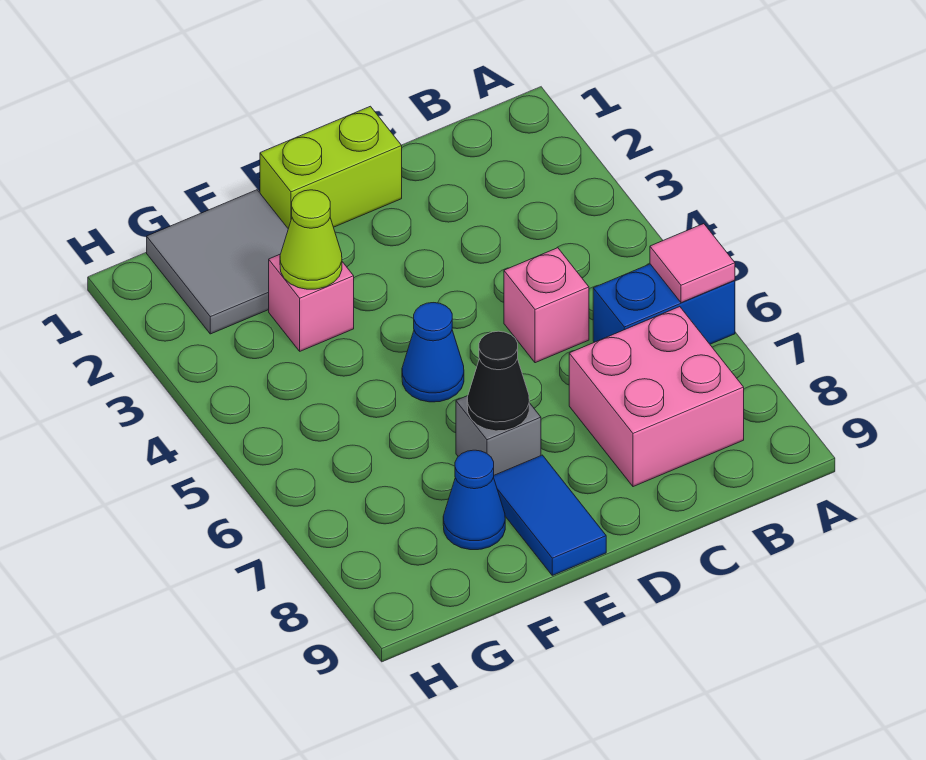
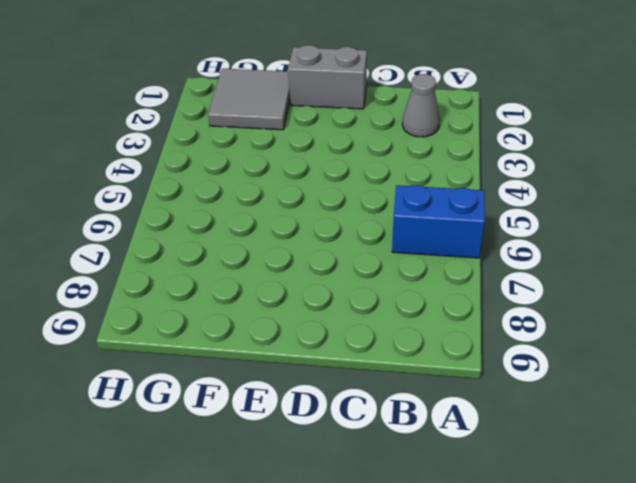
grey 1x1 cone [402,74,440,137] -> none
grey 1x2 brick [288,45,367,109] -> lime 1x2 brick [260,106,402,229]
none -> pink 2x2 brick [569,307,744,487]
none -> pink 1x1 brick [504,248,589,363]
none -> blue 1x1 cone [402,303,464,402]

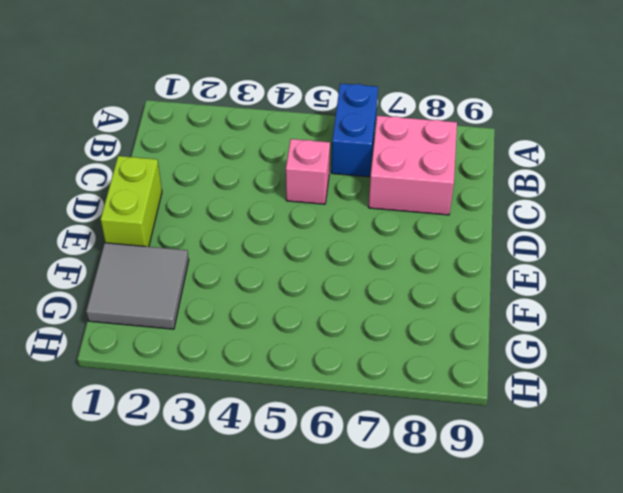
none -> blue 1x1 cone [402,303,464,402]
none -> grey 1x1 brick [456,396,541,475]
none -> blue 1x2 tile [494,455,606,575]

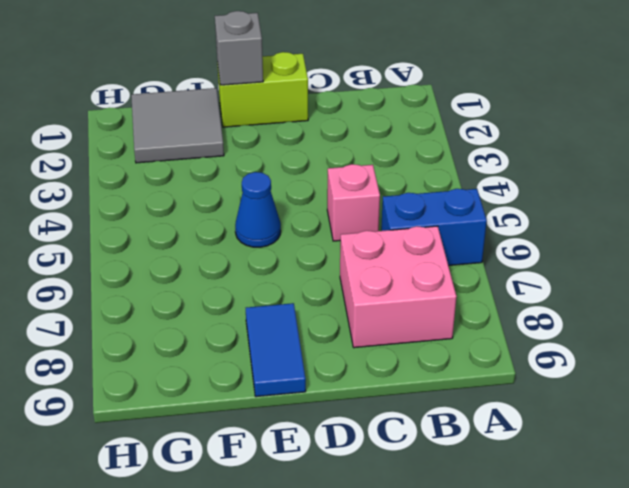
grey 1x1 brick [215,11,263,85] -> grey 1x1 brick moved to [456,396,541,475]
none -> pink 1x1 brick [269,255,354,351]
none -> blue 1x1 cone [443,450,505,550]
none -> pink 1x1 tile [650,224,735,303]

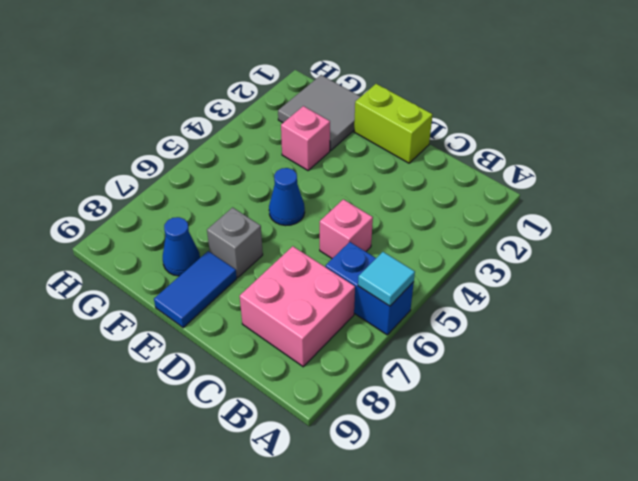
cyan 1x1 tile [358,252,415,306] -> pink 1x1 tile [650,224,735,303]
none -> black 1x1 cone [467,331,529,431]
none -> lime 1x1 cone [280,190,342,289]

